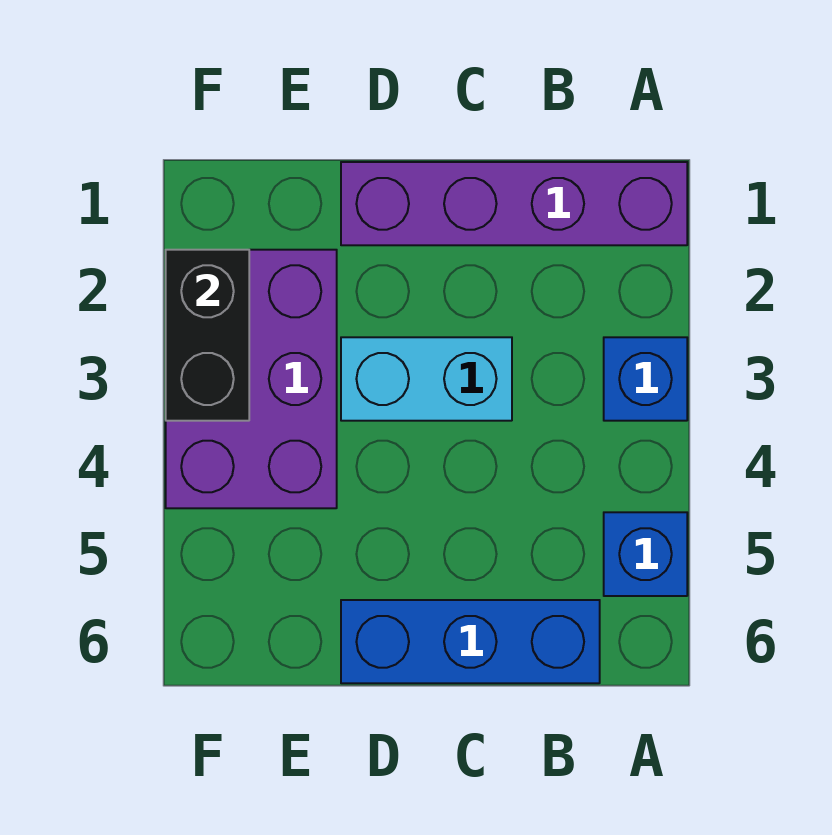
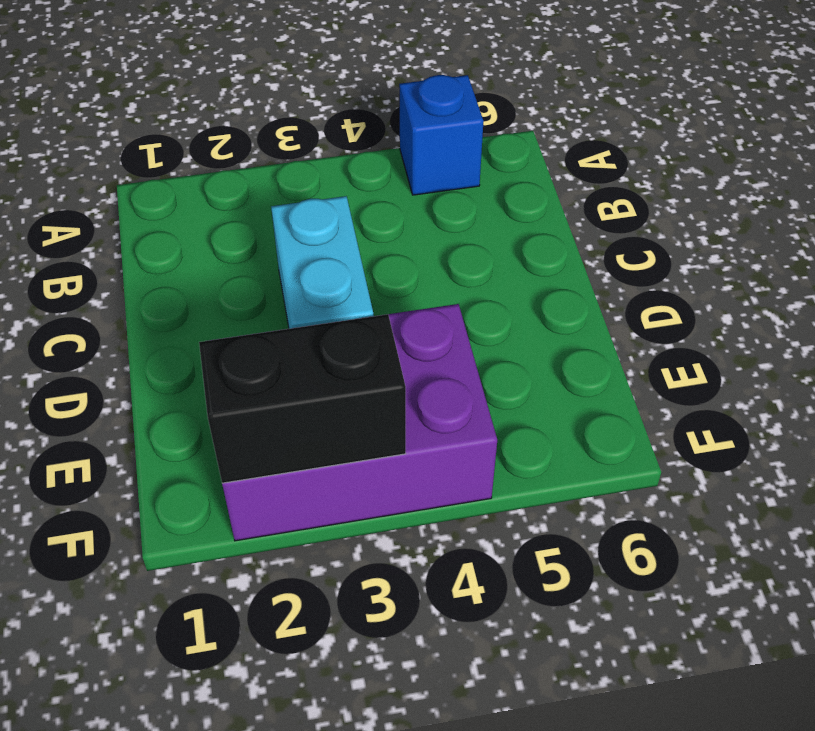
none -> purple 1x4 brick [341,162,687,245]
none -> blue 1x1 brick [604,337,687,421]

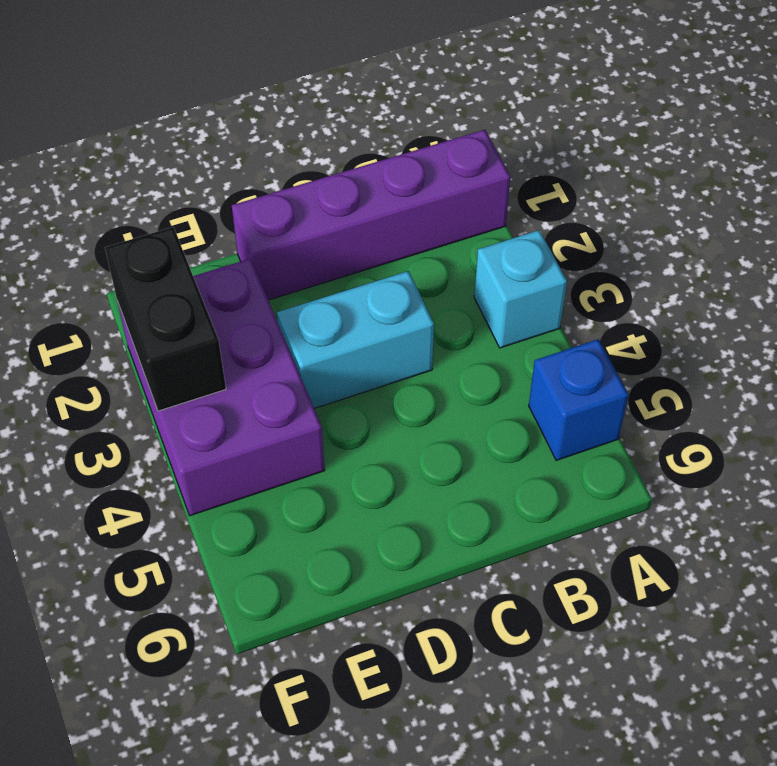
cyan 1x1 brick [474,230,567,348] -> blue 1x1 brick [604,337,687,421]
none -> blue 1x3 brick [341,600,600,683]

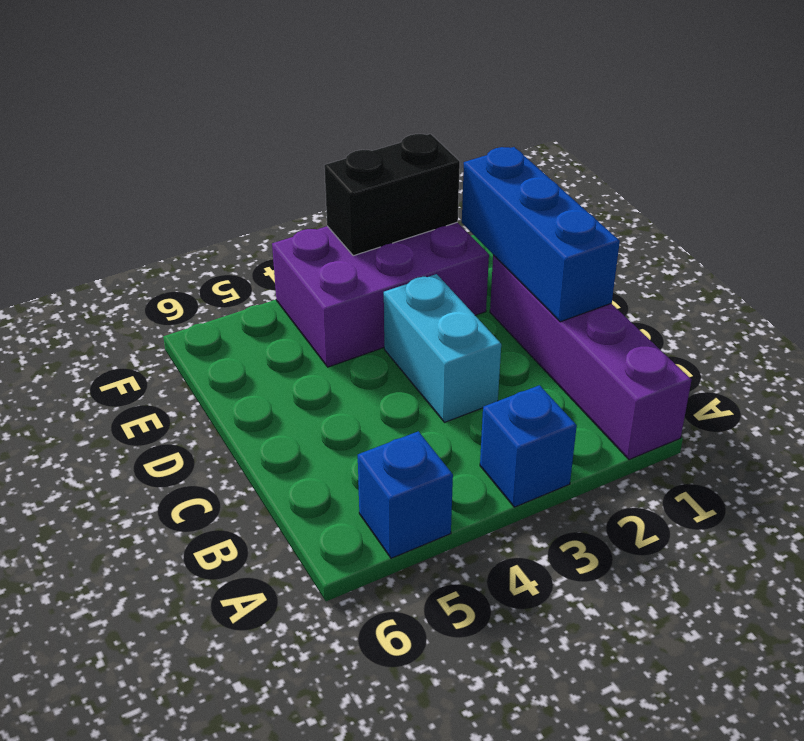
blue 1x3 brick [462,147,620,322] -> blue 1x3 brick moved to [341,600,600,683]

